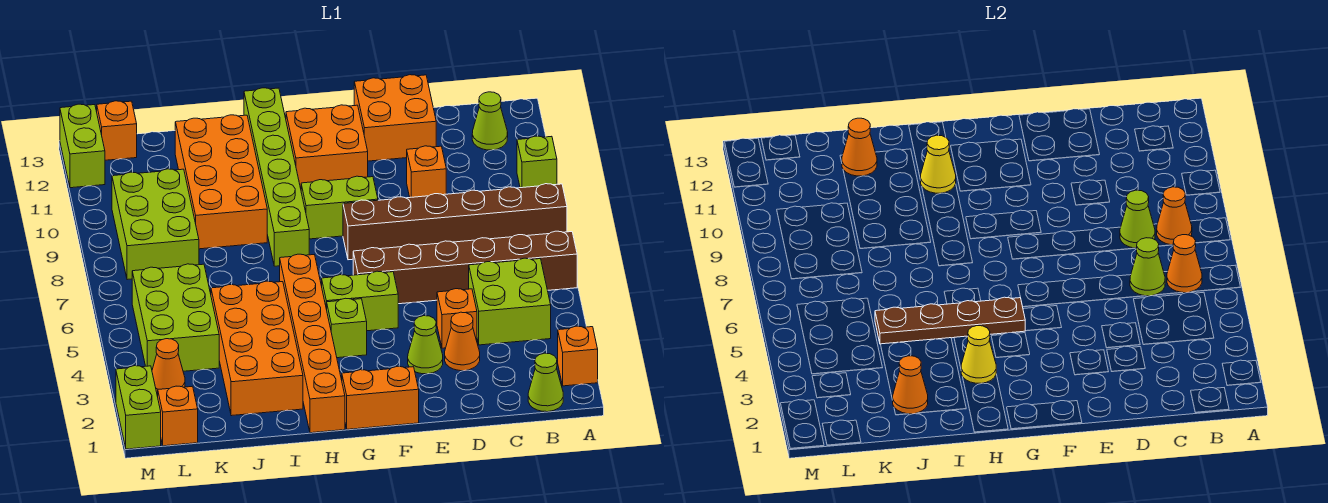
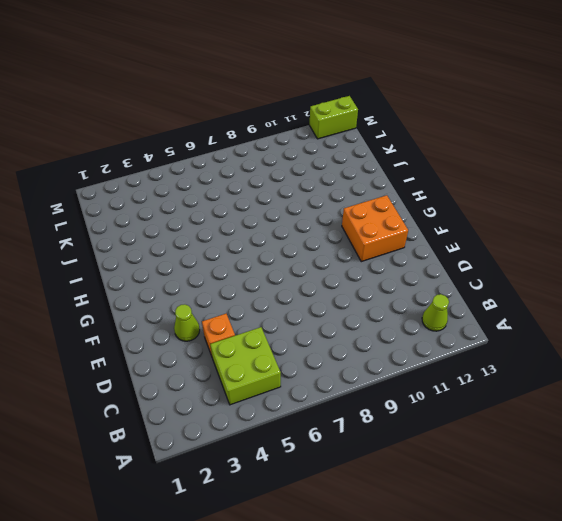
none -> orange 1x1 brick [558,326,598,386]
none -> brown 1x6 brick [353,231,577,304]
none -> brown 1x6 brick [343,184,567,260]
none -> lime 1x1 brick [517,136,557,188]

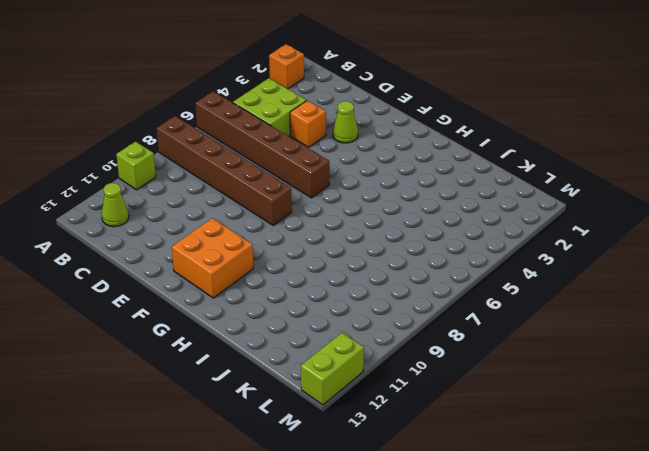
none -> lime 1x1 cone [528,353,563,412]
none -> orange 1x1 cone [445,312,480,371]
none -> orange 1x1 brick [407,146,446,197]
none -> orange 2x2 brick [354,75,436,161]

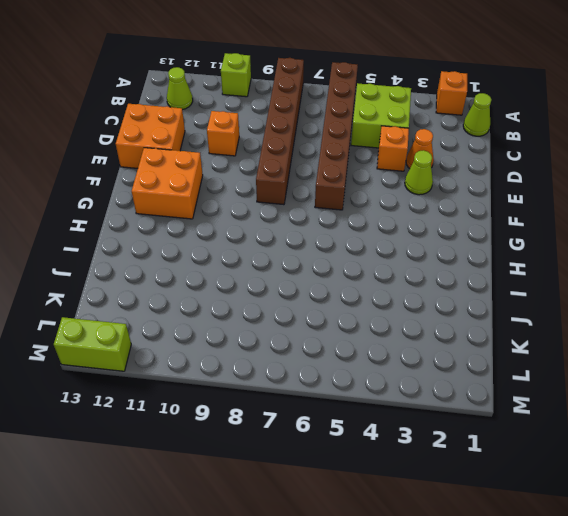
none -> orange 1x2 brick [342,366,419,429]
none -> lime 1x2 brick [322,271,398,331]
none -> lime 1x2 brick [301,176,378,239]
none -> lime 1x1 brick [327,298,367,358]

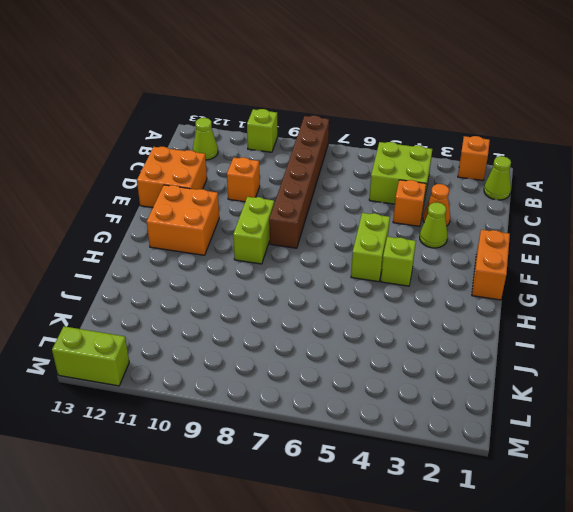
none -> brown 1x6 brick [353,231,577,304]
none -> orange 1x6 brick [280,254,345,433]
none -> lime 1x6 brick [244,88,309,266]
none -> orange 2x4 brick [211,281,303,416]

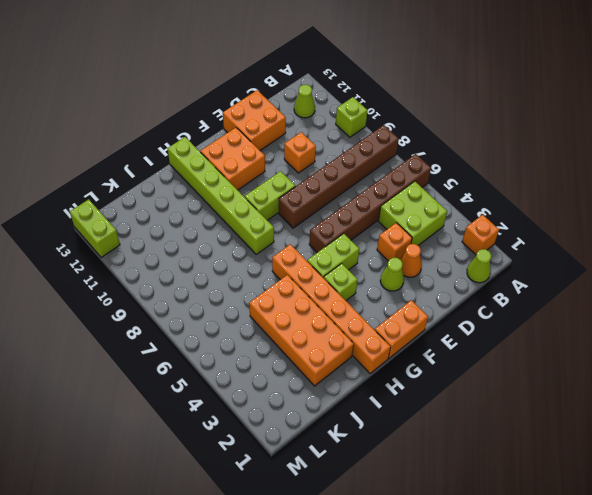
none -> orange 2x4 brick [175,115,267,249]
none -> lime 2x3 brick [132,264,219,371]
none -> lime 2x3 brick [112,169,199,280]
none -> orange 1x1 brick [158,386,198,446]

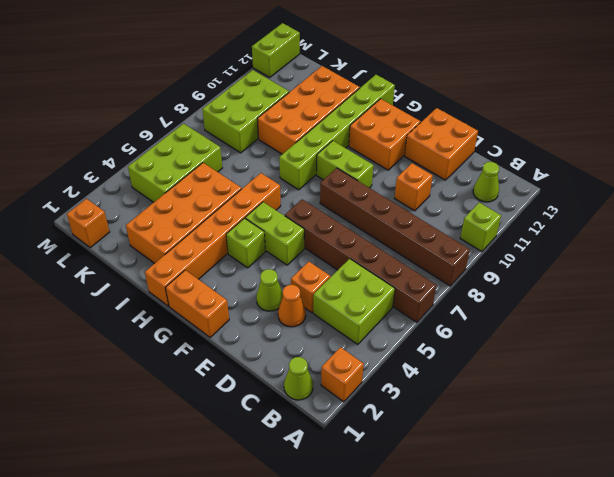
none -> orange 1x1 cone [152,339,185,395]
none -> orange 1x1 brick [97,101,137,160]
none -> lime 1x2 brick [116,366,161,449]
none -> orange 1x1 cone [1167,235,1202,293]

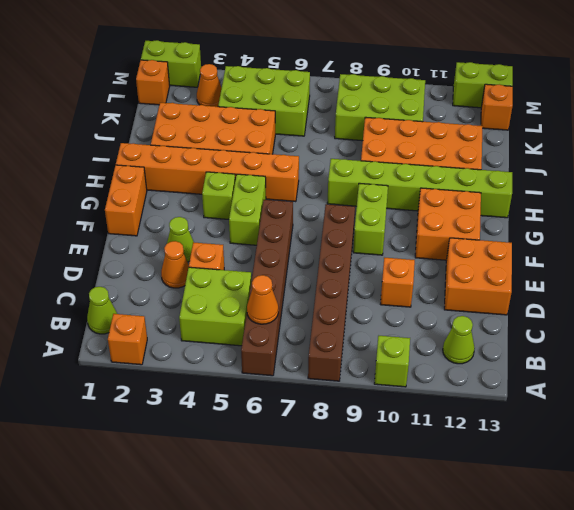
none -> orange 1x1 cone [1157,187,1192,245]
none -> lime 1x1 cone [1130,238,1165,296]
none -> lime 1x1 cone [1120,190,1155,248]
none -> brown 1x4 plate [875,297,1025,344]

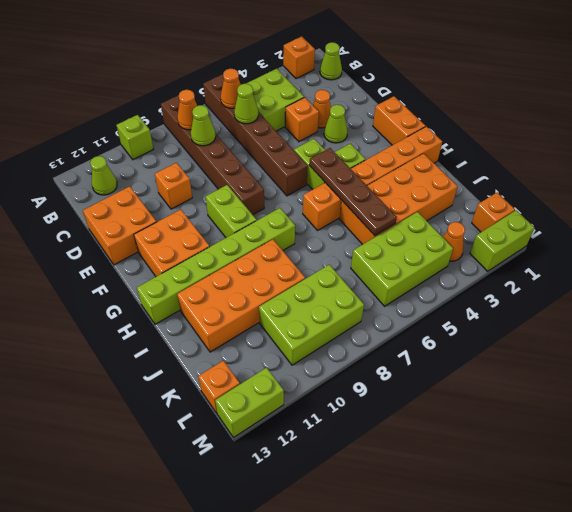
none -> yellow 1x1 cone [961,326,996,383]
none -> yellow 1x1 cone [921,135,956,193]
none -> orange 1x1 cone [893,356,928,414]
none -> orange 1x1 cone [842,118,877,176]

